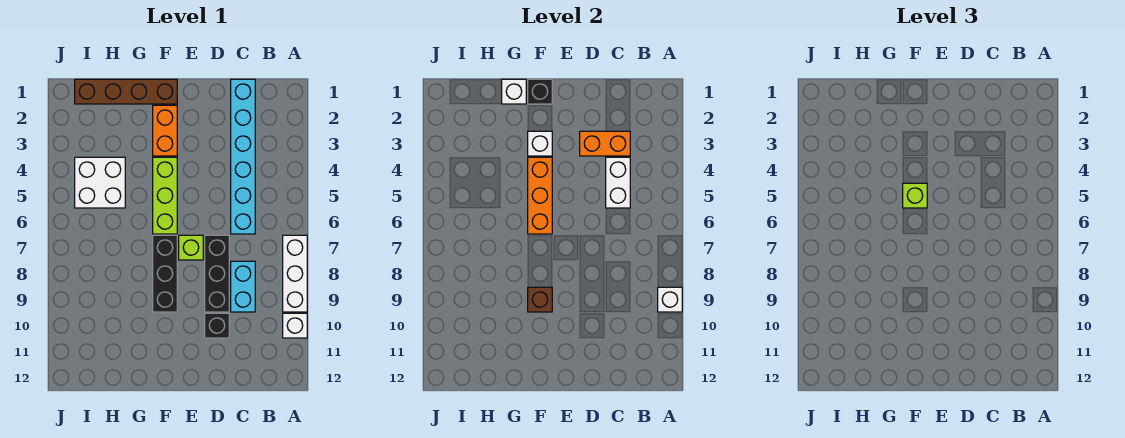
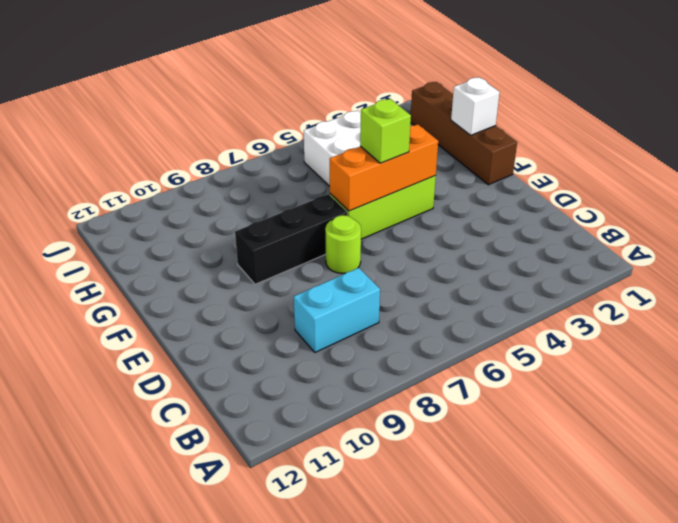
lime 1x1 round brick [325,215,361,274] -> lime 1x1 brick [179,235,203,260]
none -> white 1x3 brick [283,235,307,312]
none -> white 1x1 brick [283,313,307,338]
none -> cyan 1x6 brick [231,79,255,234]

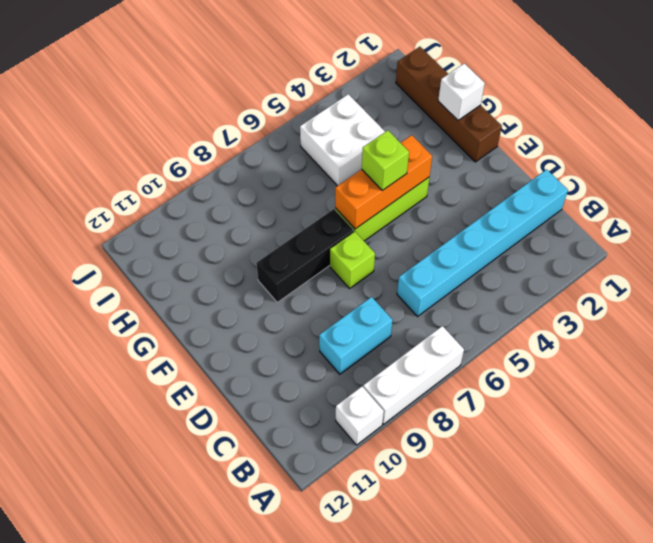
none -> black 1x3 brick [205,235,229,312]
none -> black 1x1 brick [205,313,229,338]
none -> orange 1x2 brick [153,105,177,156]

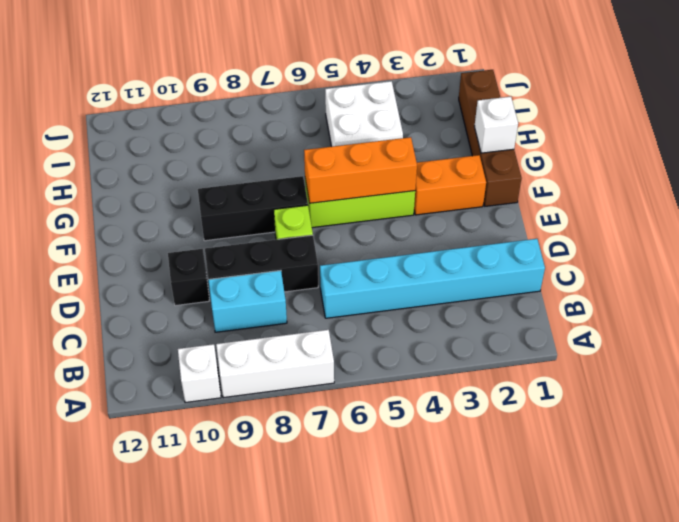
none -> white 1x1 brick [658,287,682,312]
none -> orange 1x2 brick [580,131,630,156]
none -> white 1x2 brick [606,157,630,208]

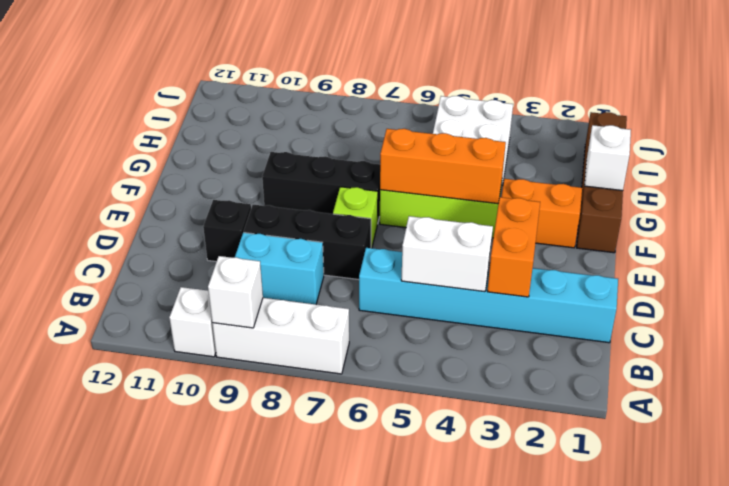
none -> black 1x1 brick [528,79,552,104]
none -> white 1x1 brick [528,131,552,156]
none -> brown 1x1 brick [528,287,552,312]

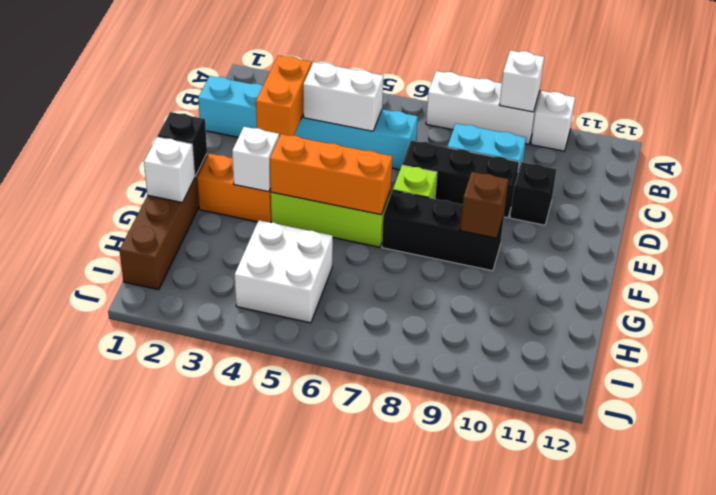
none -> lime 1x1 brick [903,183,927,208]

